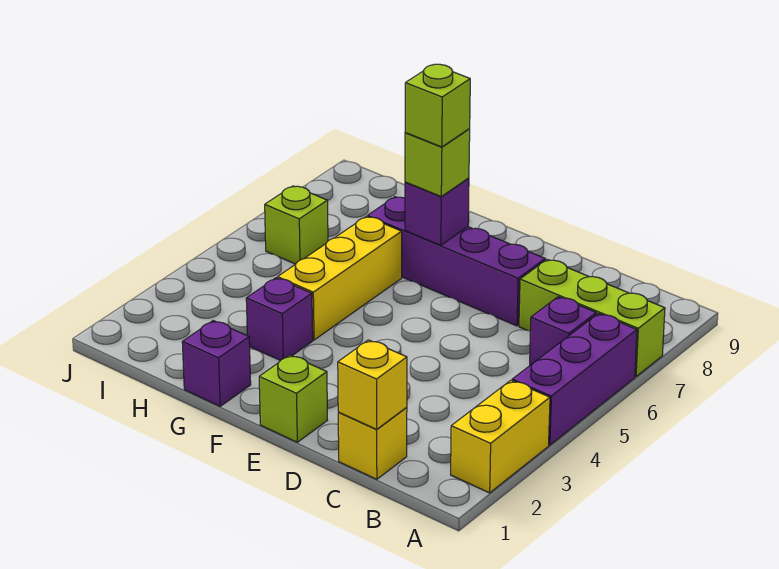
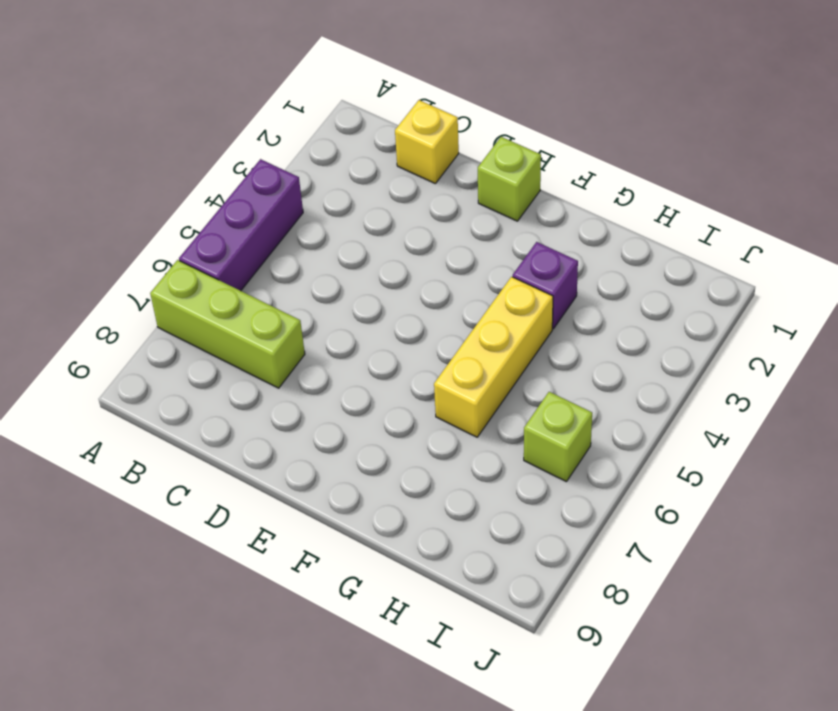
none -> yellow 1x2 brick [451,380,550,493]
none -> purple 1x1 brick [530,297,596,365]
none -> purple 1x4 brick [368,197,545,326]

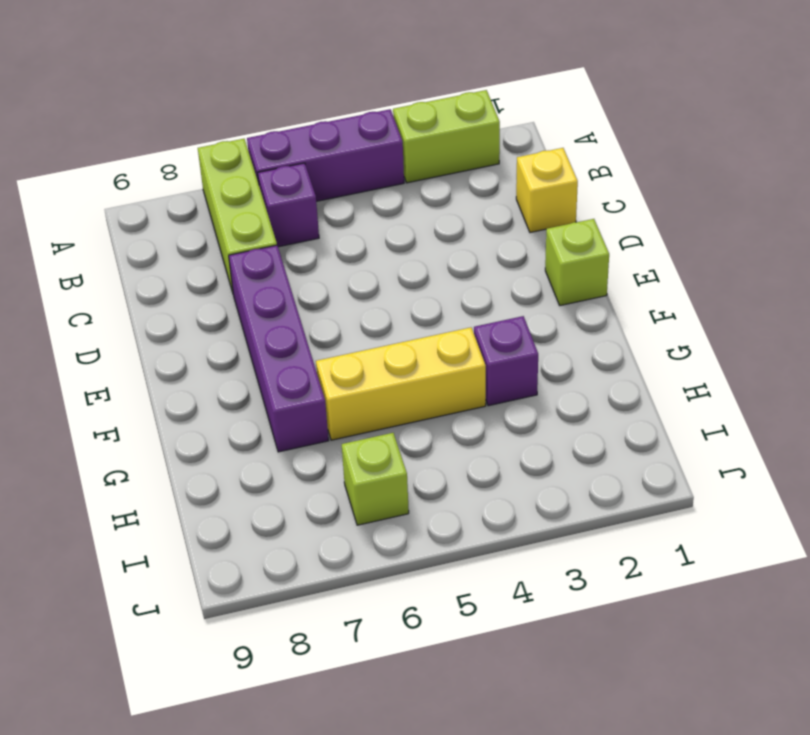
lime 1x2 brick [393,90,500,183] -> yellow 1x2 brick [451,380,550,493]
none -> purple 1x1 brick [182,321,251,406]
none -> yellow 1x1 brick [338,340,407,429]
none -> purple 1x1 brick [405,178,469,245]

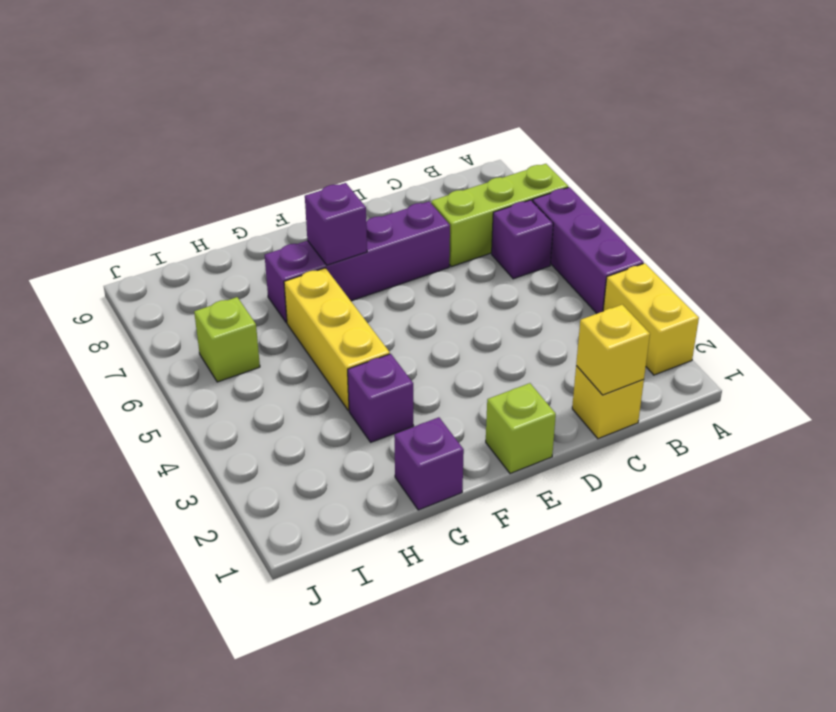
none -> lime 1x1 brick [405,129,470,196]
none -> lime 1x1 brick [405,64,470,147]

